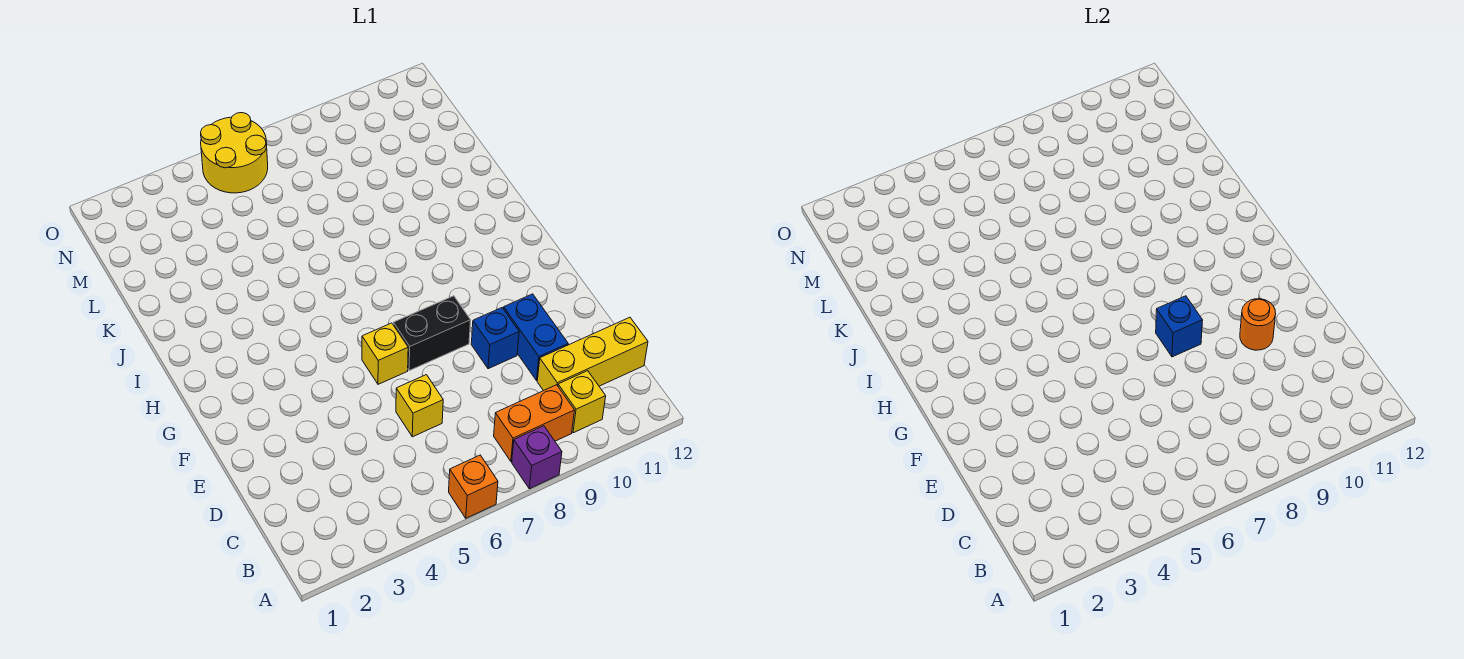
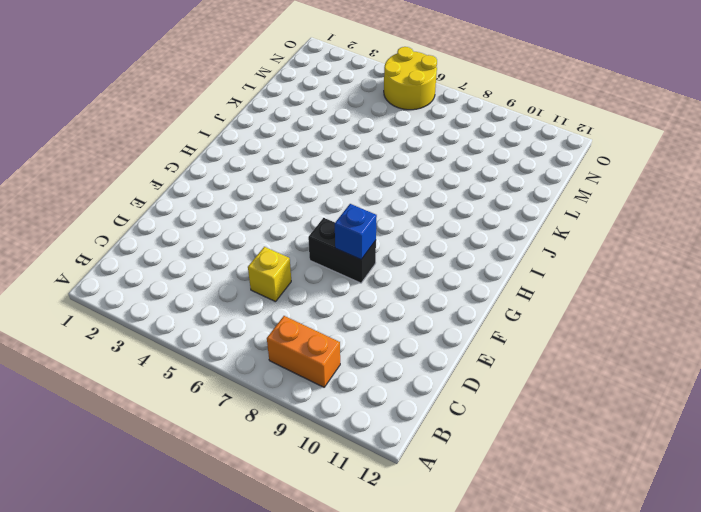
none -> orange 1x1 brick [449,455,498,518]
none -> purple 1x1 brick [512,426,562,489]
none -> yellow 1x1 brick [558,371,606,433]

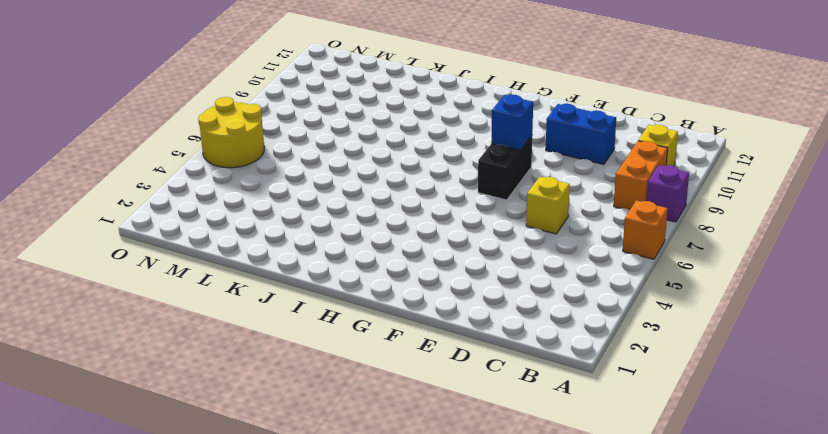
none -> yellow 1x3 brick [537,317,648,391]
none -> blue 1x1 brick [471,308,519,369]
none -> yellow 1x1 brick [362,323,408,384]

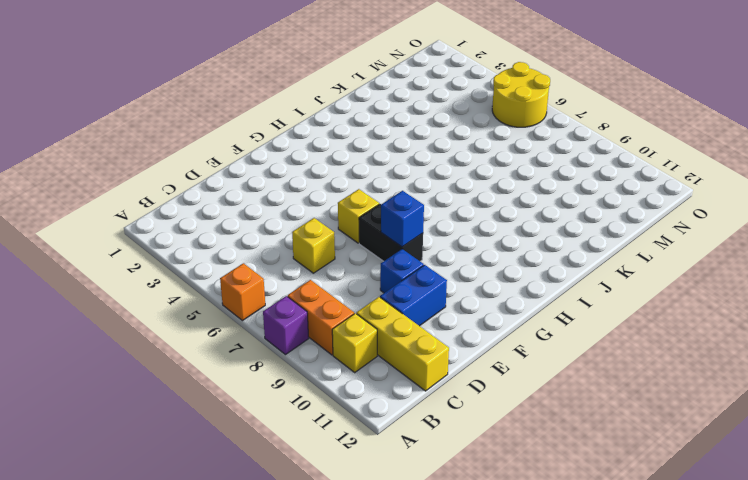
none -> orange 1x1 round brick [1240,299,1276,350]

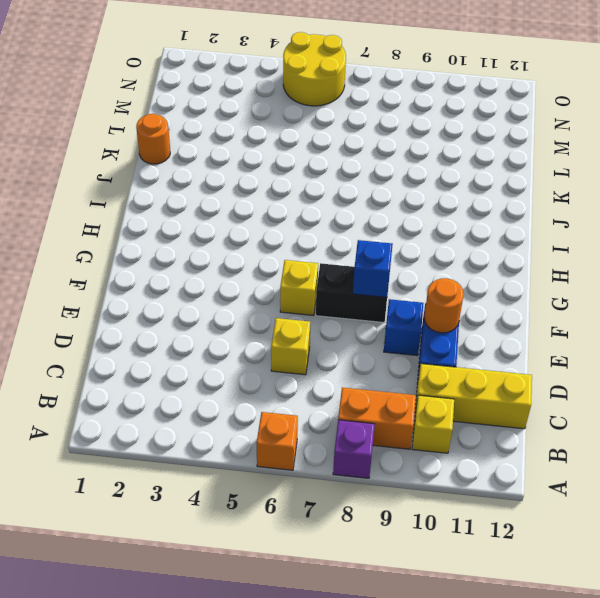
orange 1x1 round brick [136,114,170,164] -> none

